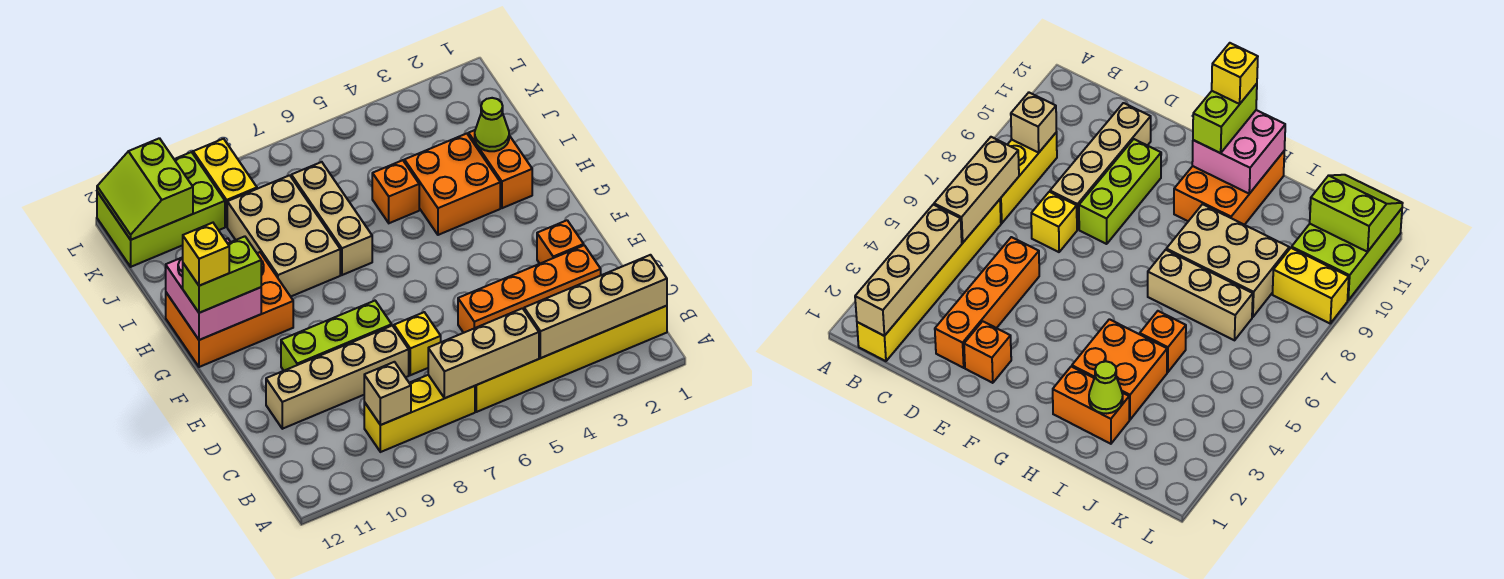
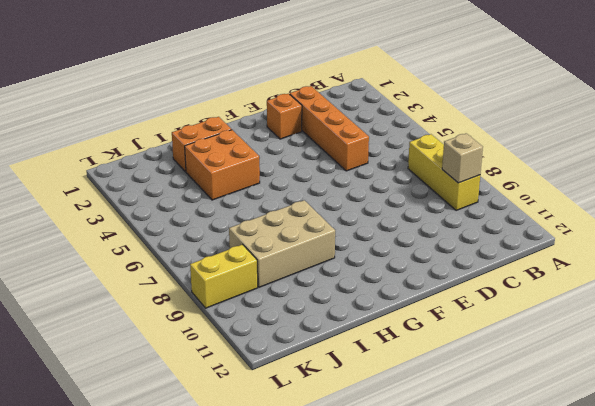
none -> yellow 1x6 brick [475,306,667,412]
none -> yellow 1x1 brick [394,312,441,375]
none -> tan 1x4 brick [266,326,409,429]

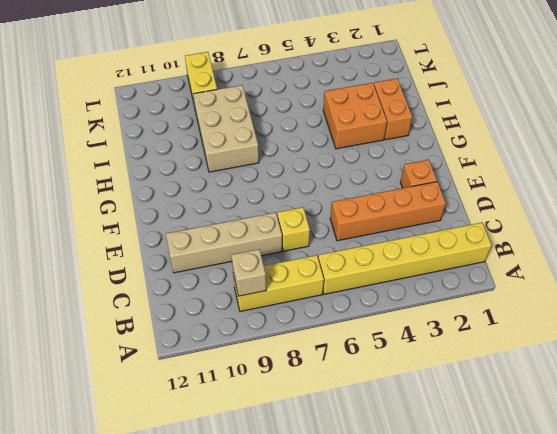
none -> lime 1x3 brick [281,301,392,371]
none -> orange 2x3 brick [166,252,293,367]
none -> tan 1x3 brick [291,162,372,275]

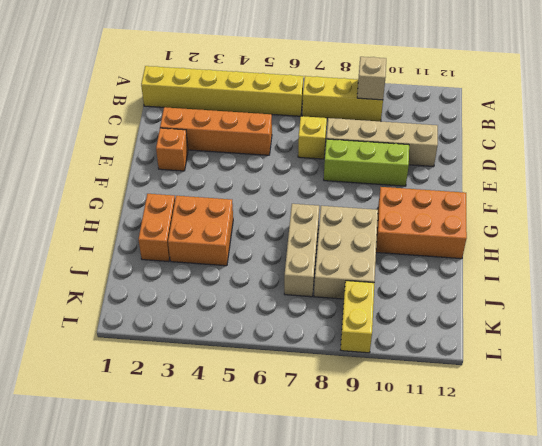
none -> orange 1x1 brick [372,160,419,223]
none -> lime 2x3 brick [97,152,225,267]
none -> tan 1x4 brick [524,255,667,358]

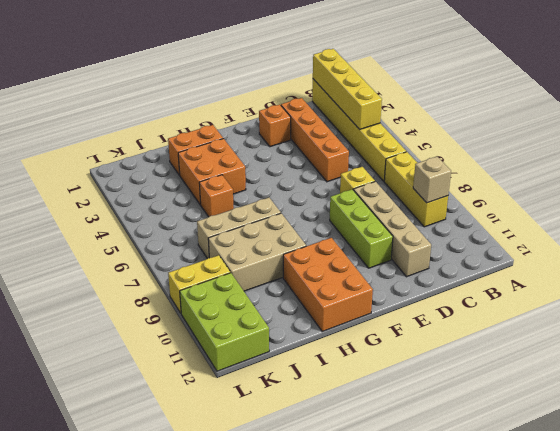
yellow 1x4 brick [313,49,382,129] -> tan 1x4 brick [524,255,667,358]
none -> tan 1x3 brick [428,308,539,398]
none -> pink 2x2 brick [166,238,261,340]
none -> lime 1x1 cone [475,98,509,151]

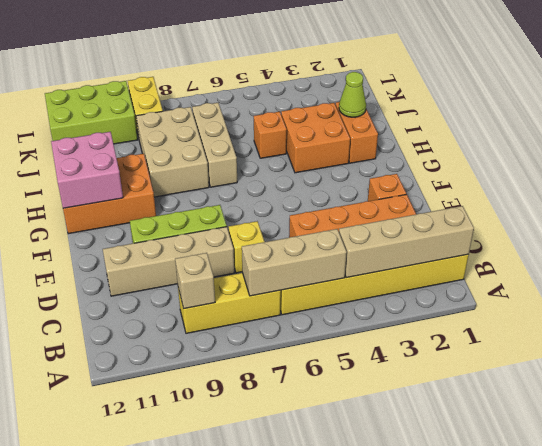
none -> lime 2x2 slope [97,138,193,240]
none -> lime 1x2 brick [183,236,261,313]
none -> yellow 1x1 brick [183,223,229,286]

